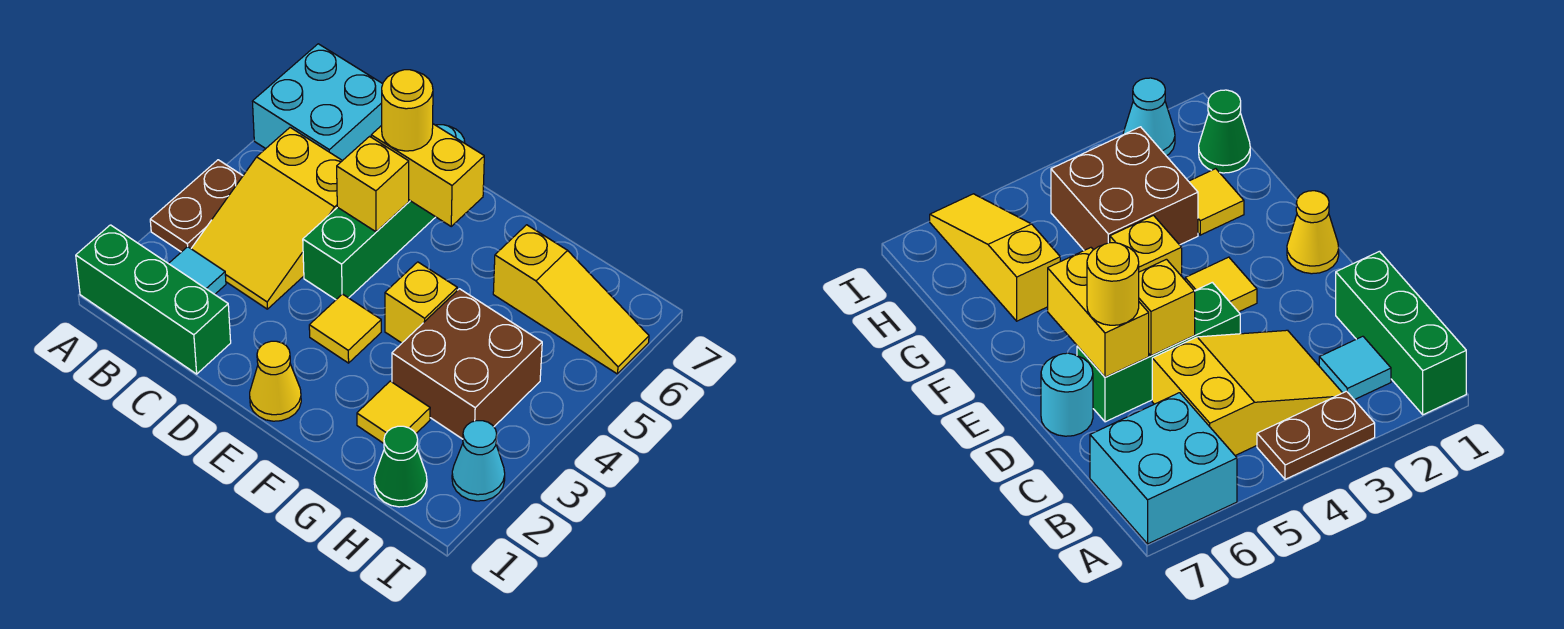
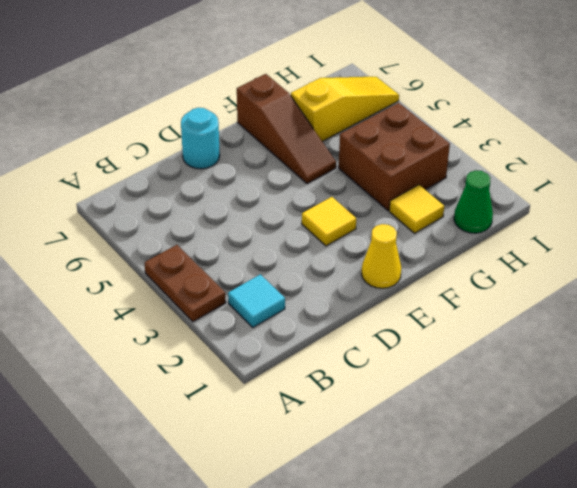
brown 1x3 slope [237,74,336,184] -> none
none -> green 1x3 brick [76,225,231,374]
none -> cyan 2x2 brick [252,44,383,161]
none -> yellow 2x3 slope [191,128,342,309]

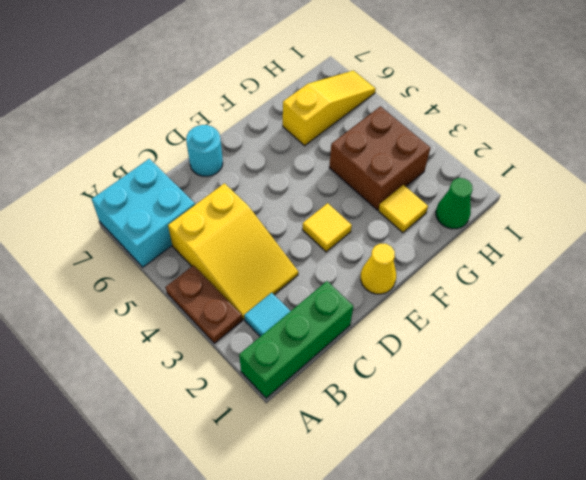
none -> green 1x3 brick [303,200,435,300]
none -> yellow 1x1 brick [385,262,457,343]
none -> cyan 1x1 cone [452,421,505,501]

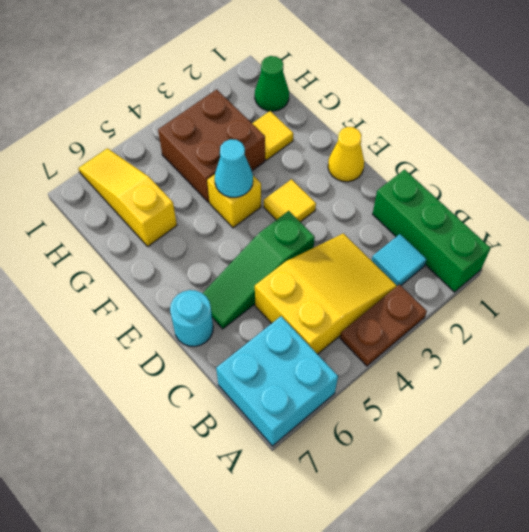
green 1x3 slope [203,211,315,329] -> green 1x3 brick [303,200,435,300]
cyan 1x1 cone [215,139,253,197] -> cyan 1x1 cone moved to [452,421,505,501]
none -> yellow 1x1 brick [337,136,409,232]
none -> yellow 1x2 brick [371,124,484,226]
none -> yellow 1x1 round brick [382,70,433,151]

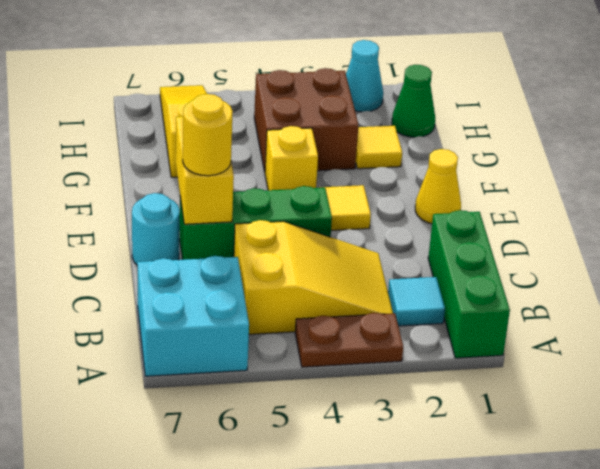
none -> yellow 1x1 brick [337,136,409,232]

